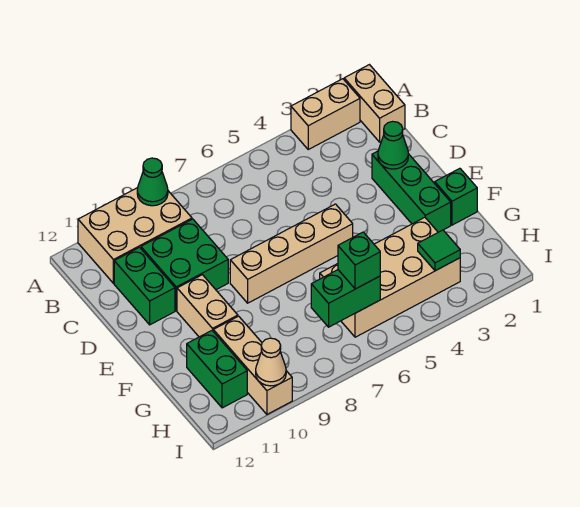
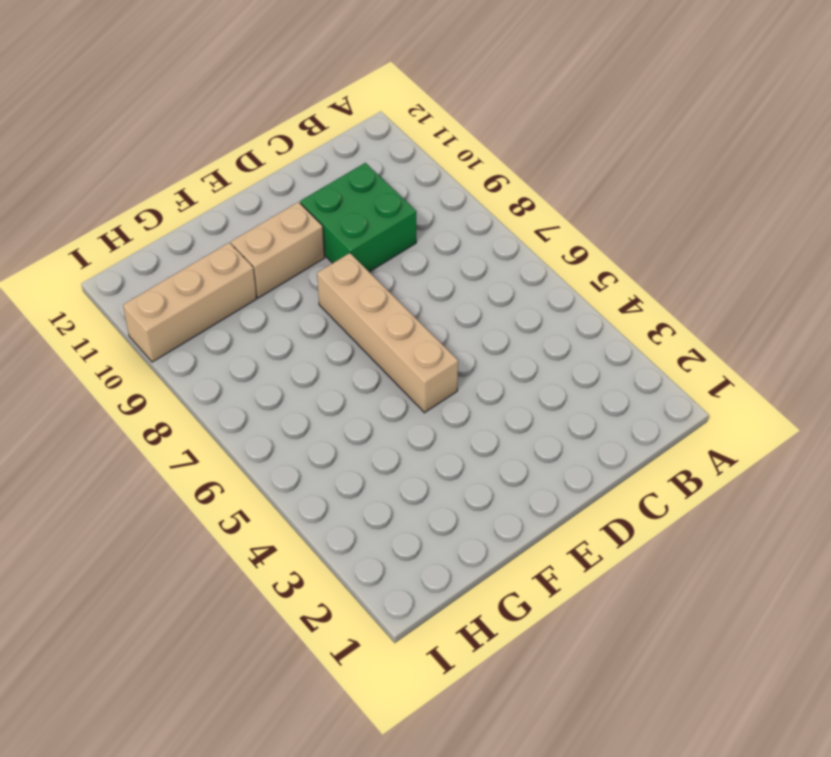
none -> tan 1x2 brick [344,65,405,142]
none -> tan 1x2 brick [291,79,360,149]
none -> tan 2x3 brick [78,188,192,283]

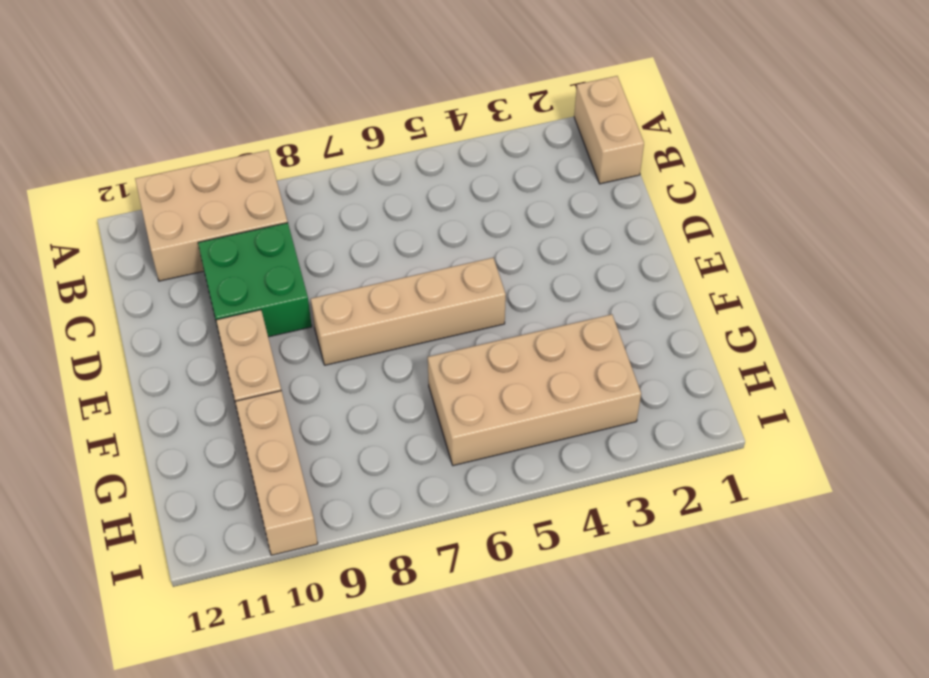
none -> tan 1x2 brick [291,79,360,149]
none -> green 1x2 brick [114,247,175,325]
none -> green 1x3 brick [372,151,451,232]

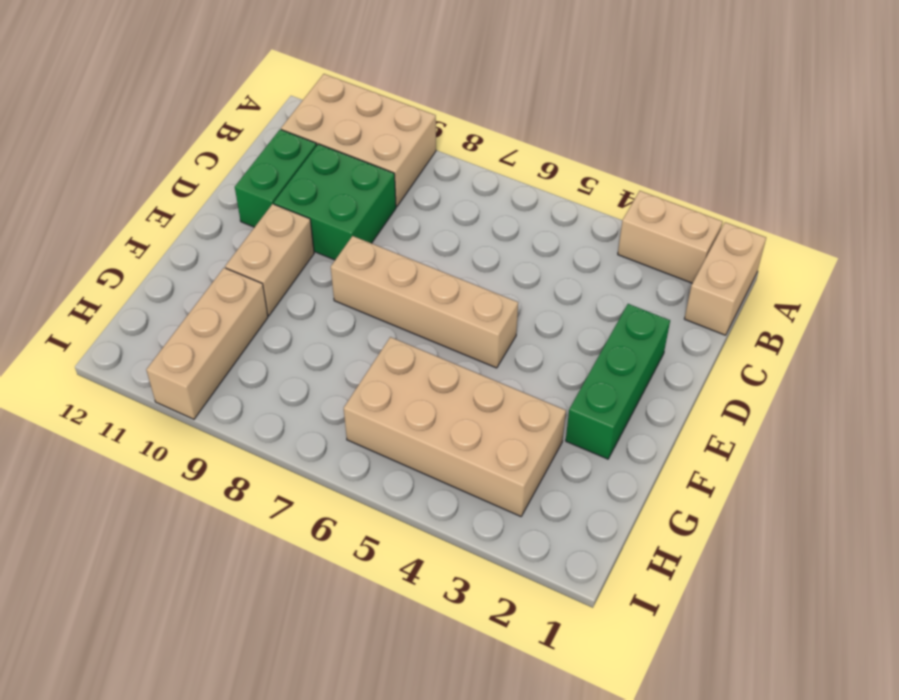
none -> green 1x1 brick [435,168,477,225]
none -> green 1x2 brick [187,331,247,408]
none -> green 1x1 cone [137,158,168,206]

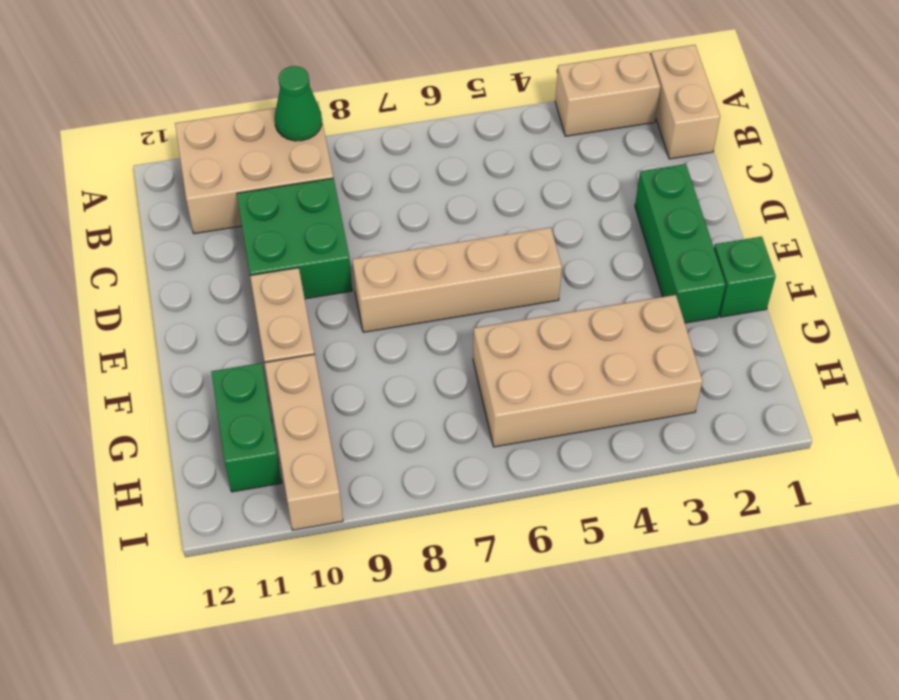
none -> green 1x2 brick [114,247,175,325]
none -> green 1x1 cone [378,122,408,169]
none -> green 1x1 tile [418,230,460,271]

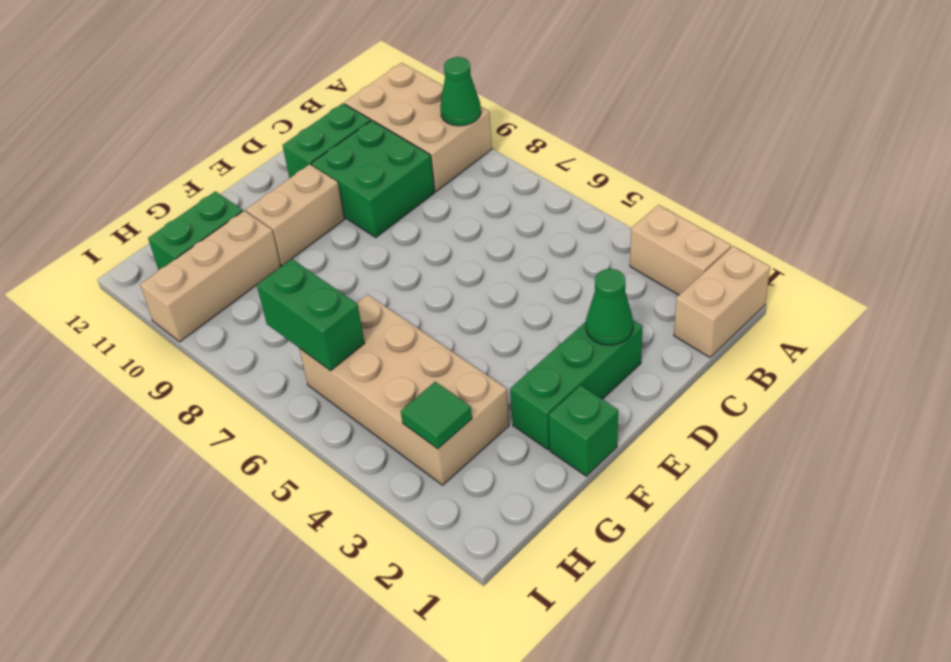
none -> tan 1x4 brick [230,204,353,303]
none -> tan 1x1 cone [256,338,286,386]
none -> green 1x1 brick [338,232,380,289]

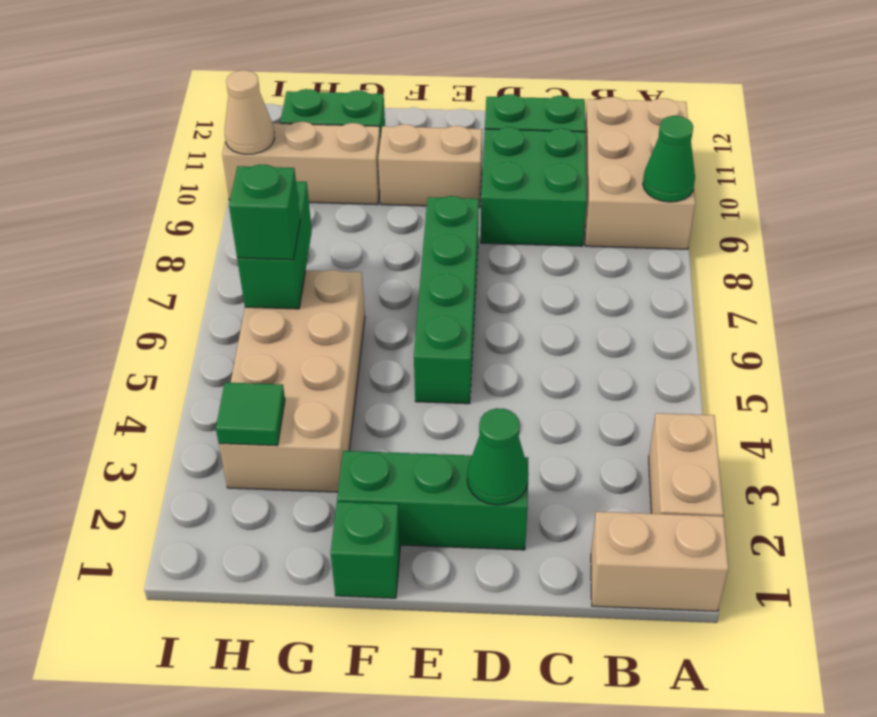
green 1x4 brick [414,196,479,404] -> tan 1x4 brick [230,204,353,303]

